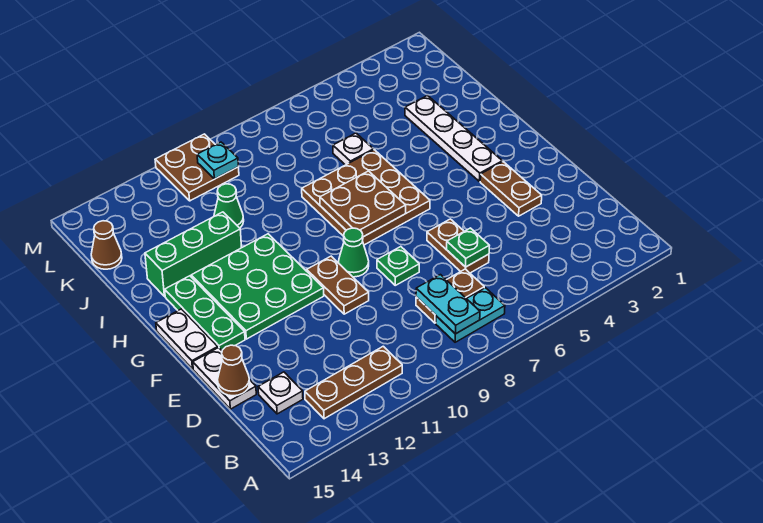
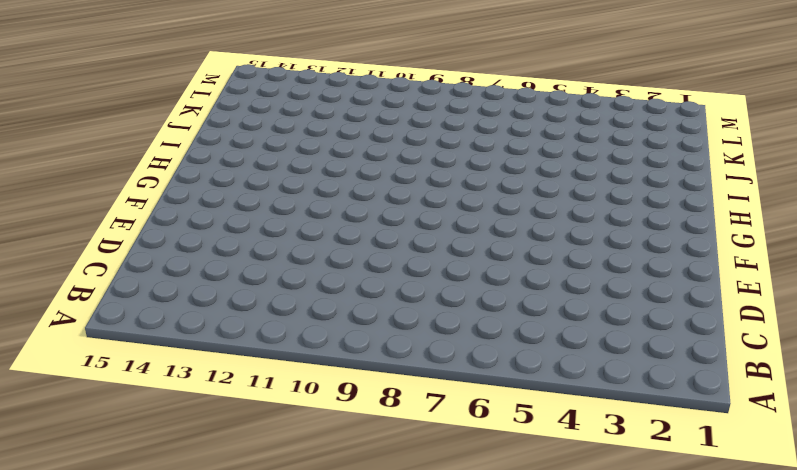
none -> cyan 1x2 plate [436,288,505,342]
none -> brown 1x3 plate [305,346,402,419]
none -> brown 1x2 plate [416,269,484,323]

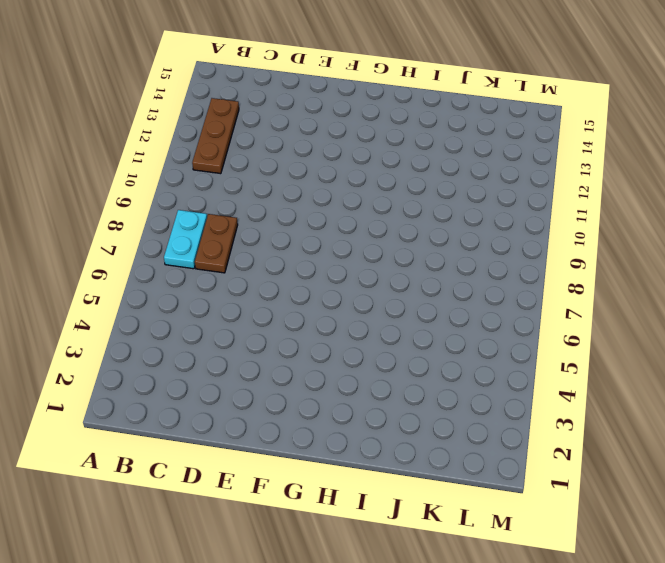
none -> white 1x1 plate [258,372,303,414]
none -> brown 1x2 plate [427,219,489,273]
none -> white 1x2 plate [193,348,256,409]

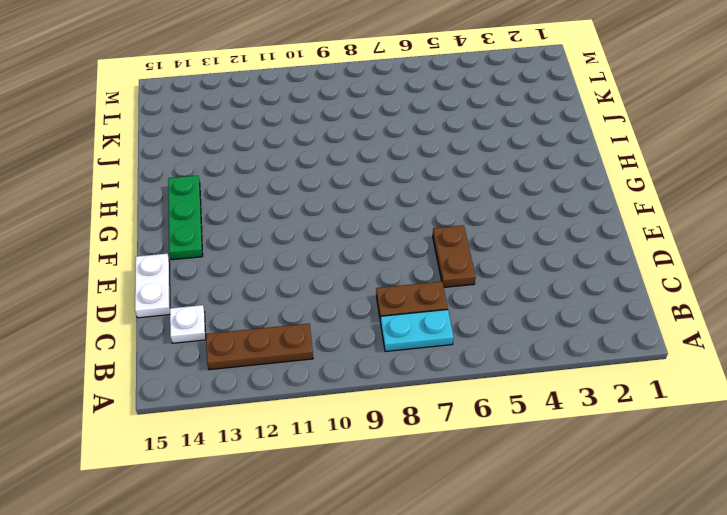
none -> brown 1x2 plate [480,162,542,216]
none -> green 1x1 plate [377,247,419,285]
none -> brown 1x2 plate [307,256,369,314]

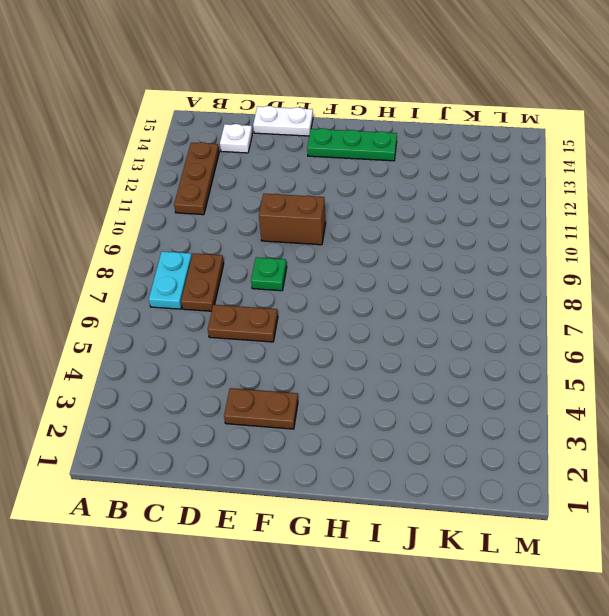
brown 1x2 brick [259,194,326,245] -> brown 1x2 plate [307,256,369,314]
none -> green 1x1 cone [338,228,369,277]
none -> green 3x3 plate [191,234,324,339]
none -> white 1x2 plate [156,309,218,369]

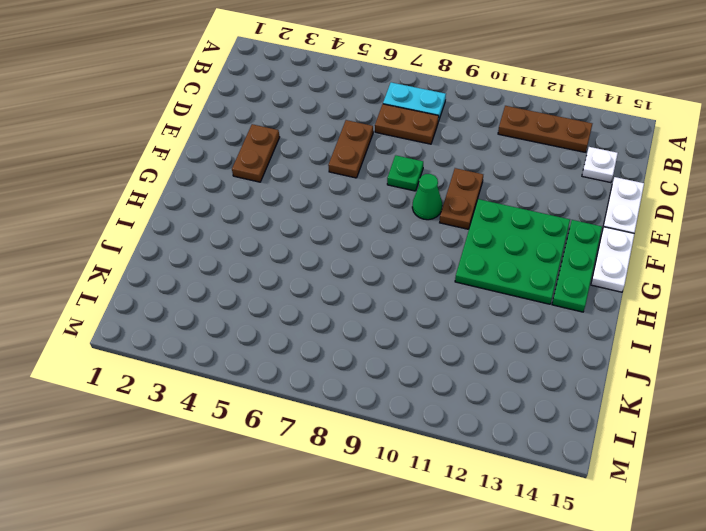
none -> white 1x4 plate [405,96,502,181]
none -> brown 3x3 plate [302,150,430,245]
none -> green 1x3 brick [145,212,242,296]

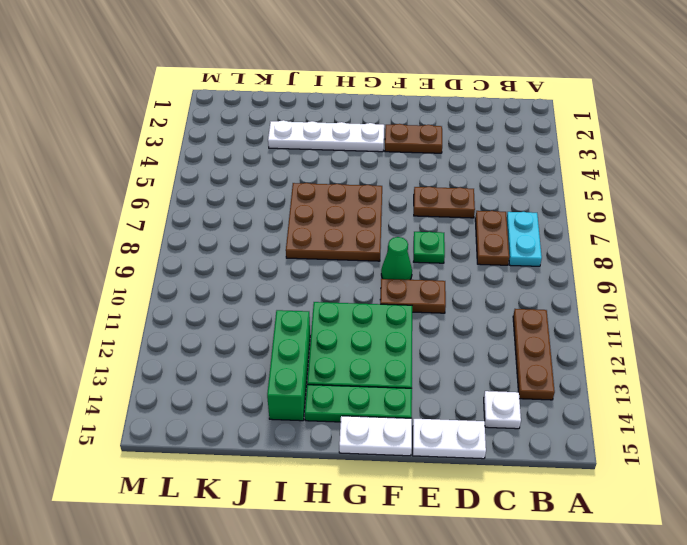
none -> white 1x1 plate [333,133,374,165]
none -> green 1x1 cone [214,184,244,228]
none -> brown 1x1 cone [91,221,122,269]

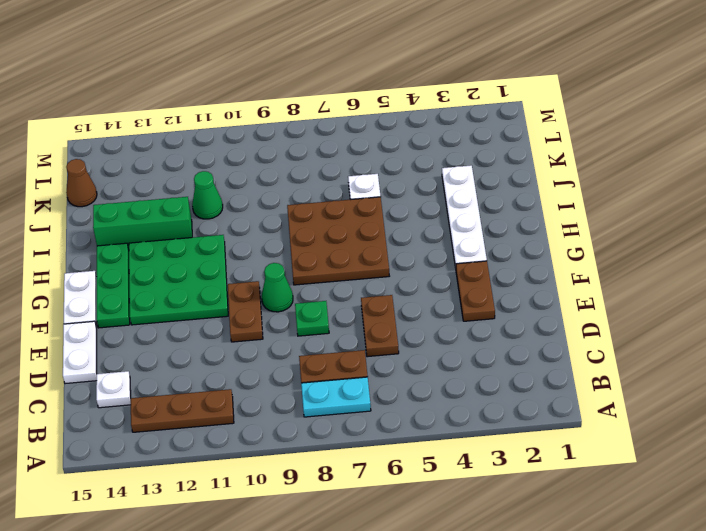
none -> brown 2x2 plate [155,134,239,201]
none -> cyan 1x2 plate [416,275,480,334]
none -> green 1x1 plate [447,228,490,267]

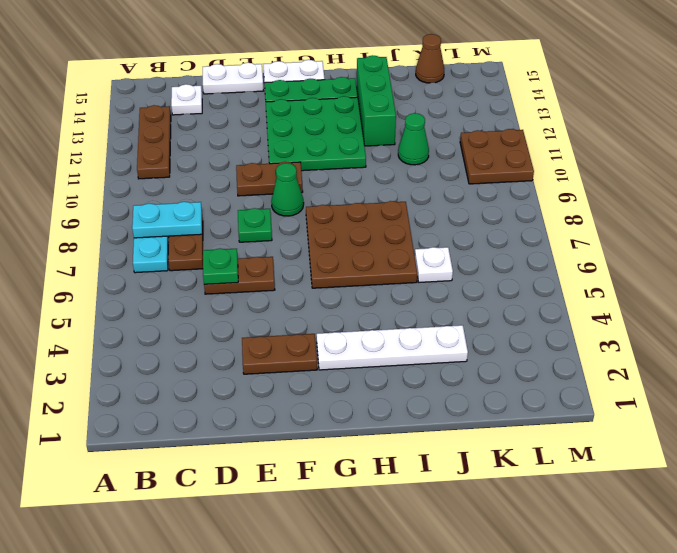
none -> brown 1x1 cone [218,345,250,396]
none -> brown 2x2 plate [320,171,406,237]
none -> cyan 1x1 plate [197,142,238,179]

